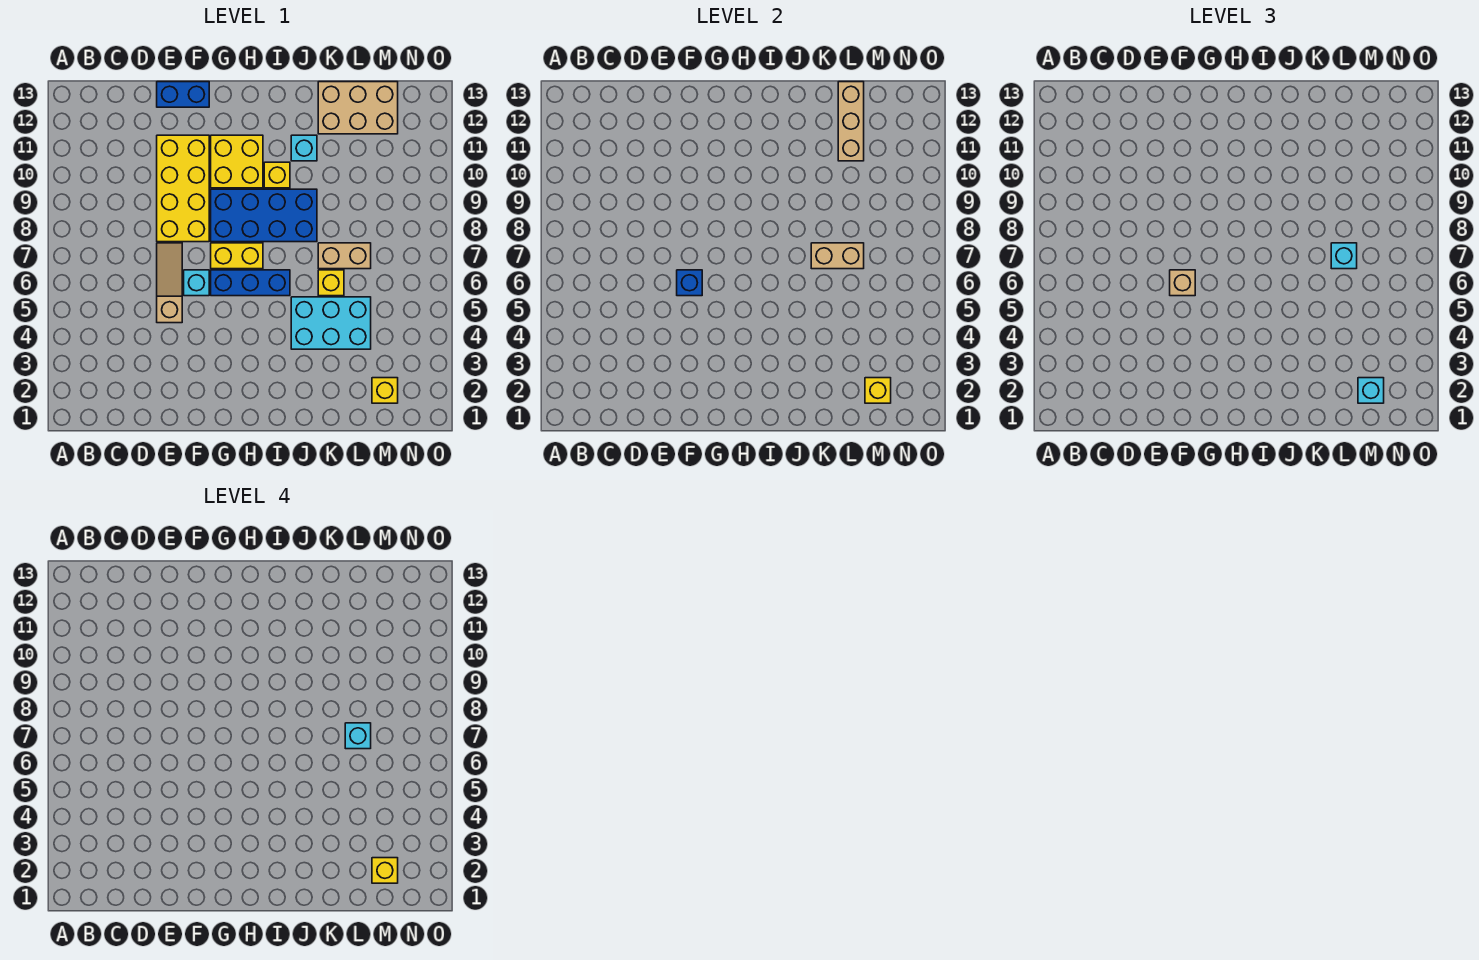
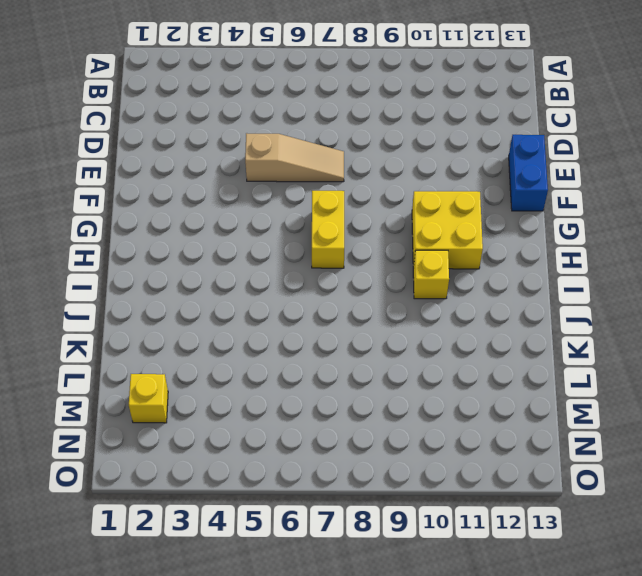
none -> yellow 2x4 brick [157,135,209,242]
none -> cyan 1x1 brick [184,270,209,296]
none -> blue 1x3 brick [211,270,290,296]

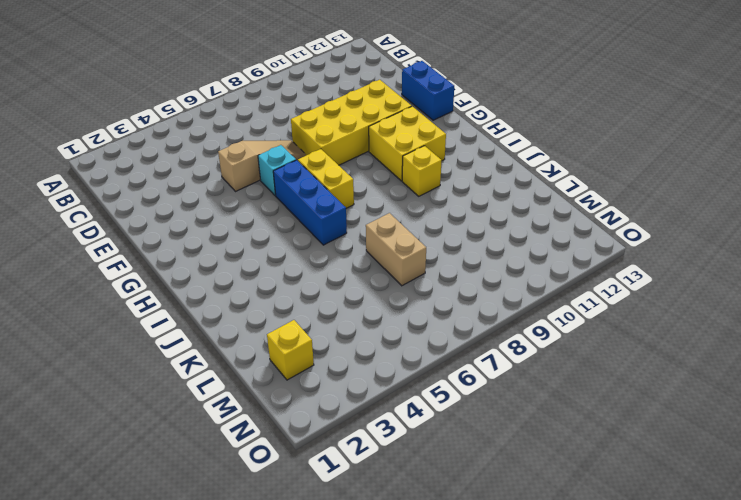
none -> blue 2x4 brick [211,189,317,242]
none -> cyan 2x3 brick [291,297,371,349]
none -> cyan 1x1 brick [291,135,317,161]

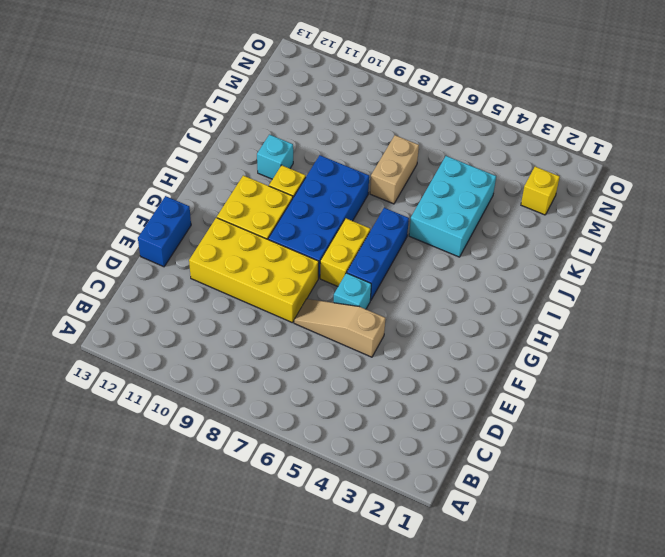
none -> yellow 1x1 brick [318,270,344,296]
none -> tan 2x3 brick [318,82,398,134]
none -> blue 1x1 brick [677,270,702,296]

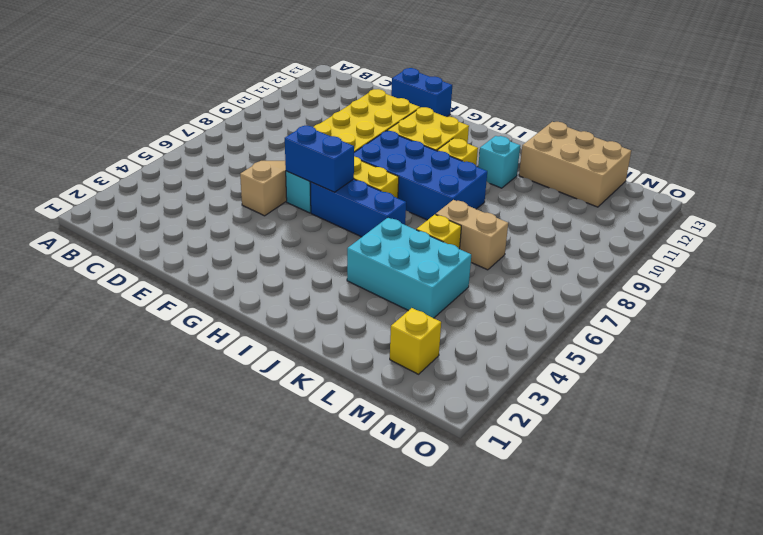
blue 1x2 brick [285,126,354,192] -> blue 1x1 brick [677,270,702,296]
none -> tan 1x2 brick [811,243,864,269]
none -> tan 1x3 brick [838,82,864,161]
none -> yellow 1x1 brick [865,378,891,403]

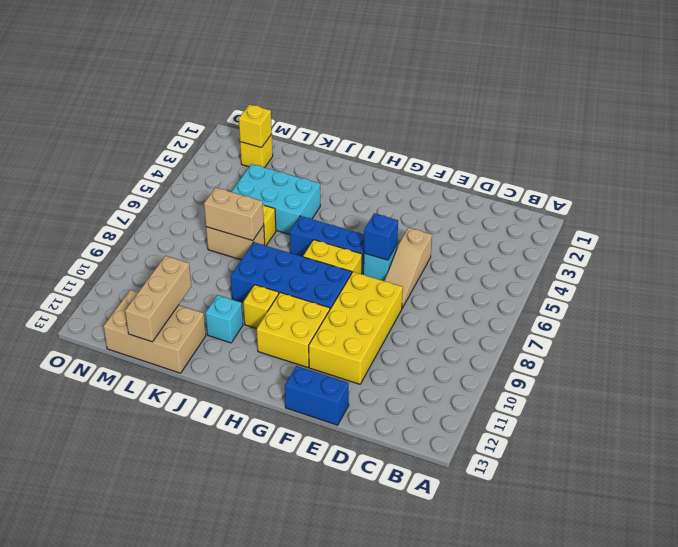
none -> tan 1x1 brick [1170,270,1195,296]
none -> cyan 1x1 brick [1331,243,1357,269]
none -> cyan 1x1 brick [1358,378,1384,403]

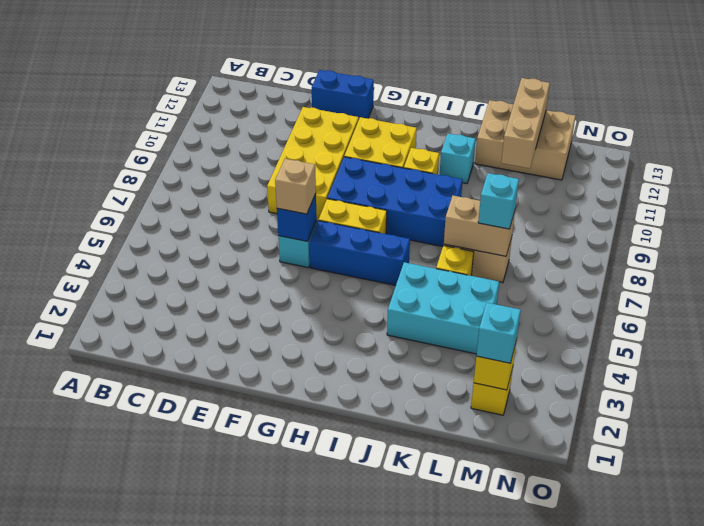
none -> tan 1x3 slope [157,243,182,323]
none -> cyan 1x1 brick [345,723,371,749]
none -> yellow 1x1 brick [372,858,398,883]

